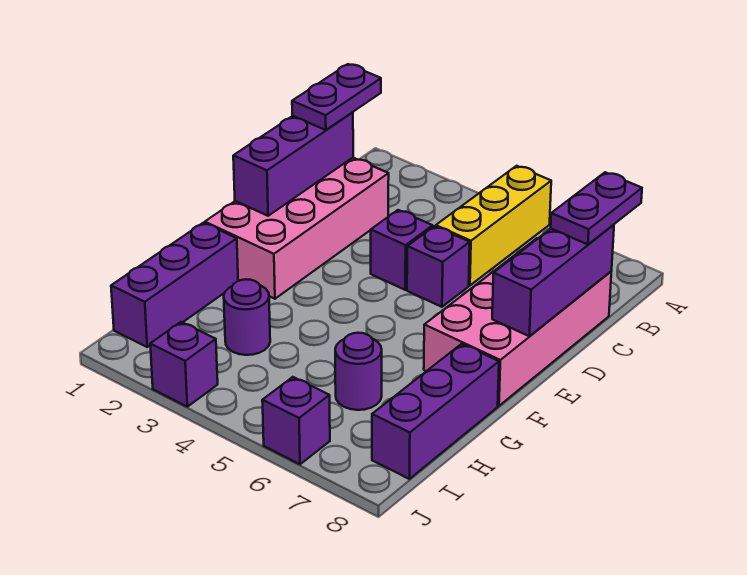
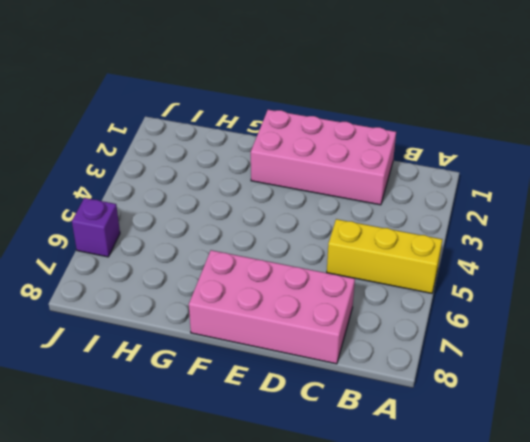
none -> purple 1x1 brick [371,210,433,290]
none -> purple 1x1 brick [407,226,470,307]
none -> purple 1x3 brick [111,223,238,347]

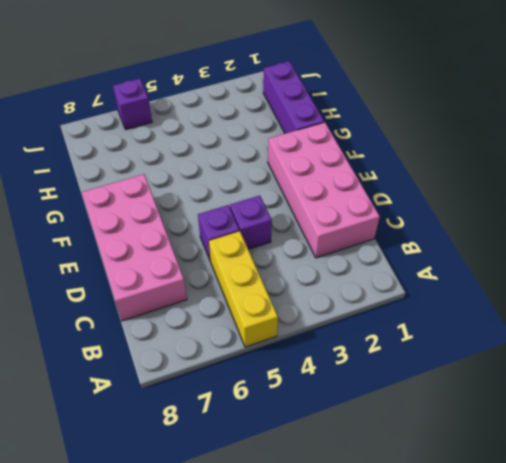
none -> purple 1x3 brick [372,344,499,479]
none -> purple 1x1 round brick [224,279,270,355]
none -> purple 1x1 round brick [335,333,382,410]

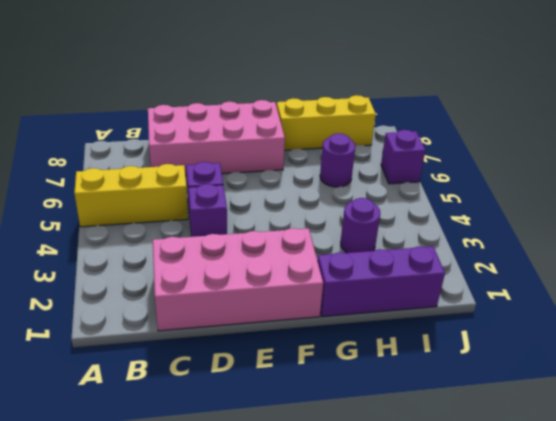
yellow 1x3 brick [277,95,376,150] -> purple 1x3 brick [372,344,499,479]
none -> purple 1x1 brick [150,322,218,407]
none -> purple 1x3 brick [233,112,353,216]
none -> purple 1x3 brick [492,225,614,336]

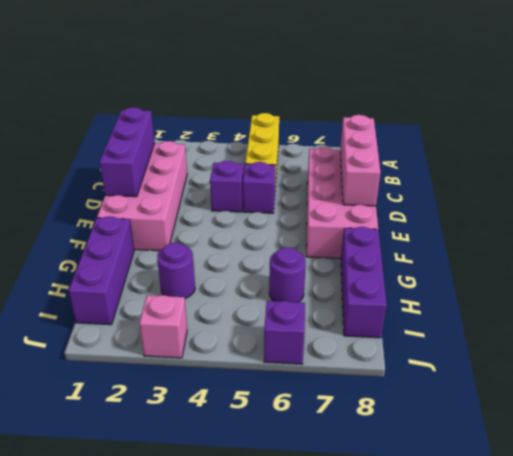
pink 1x3 brick [340,115,380,206] -> purple 1x3 brick [492,225,614,336]
pink 1x1 brick [139,295,187,358] -> purple 1x1 brick [150,322,218,407]
none -> purple 1x2 plate [292,64,381,130]
none -> purple 1x2 plate [551,172,642,244]

